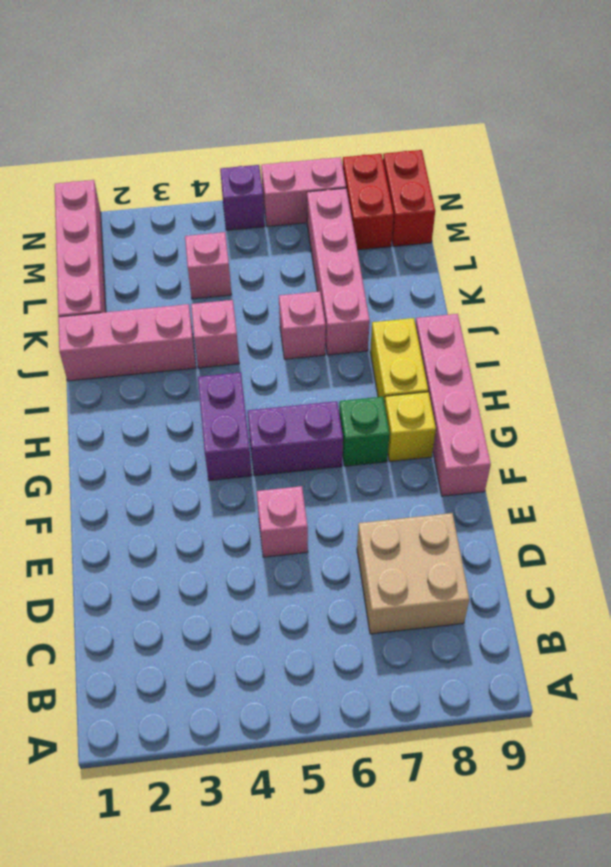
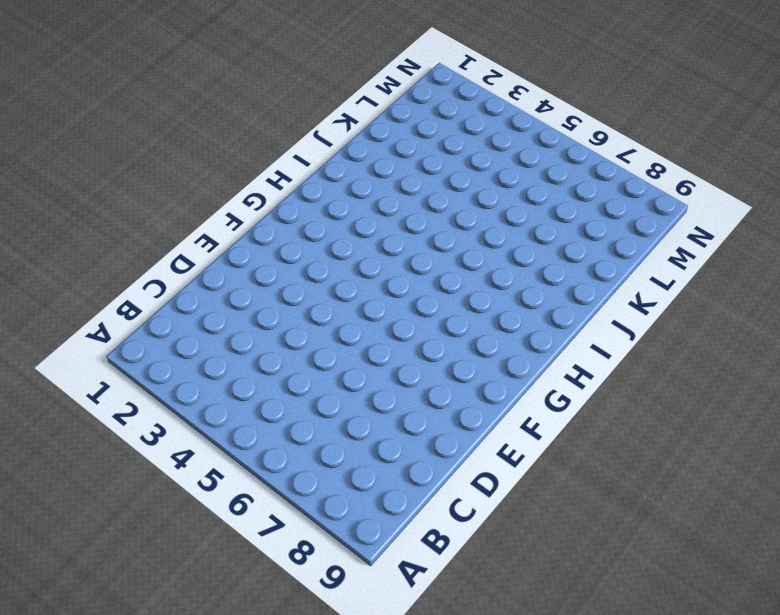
none -> tan 2x2 brick [357,513,469,634]
none -> pink 1x1 brick [257,486,308,557]
none -> pink 1x4 brick [415,314,491,496]

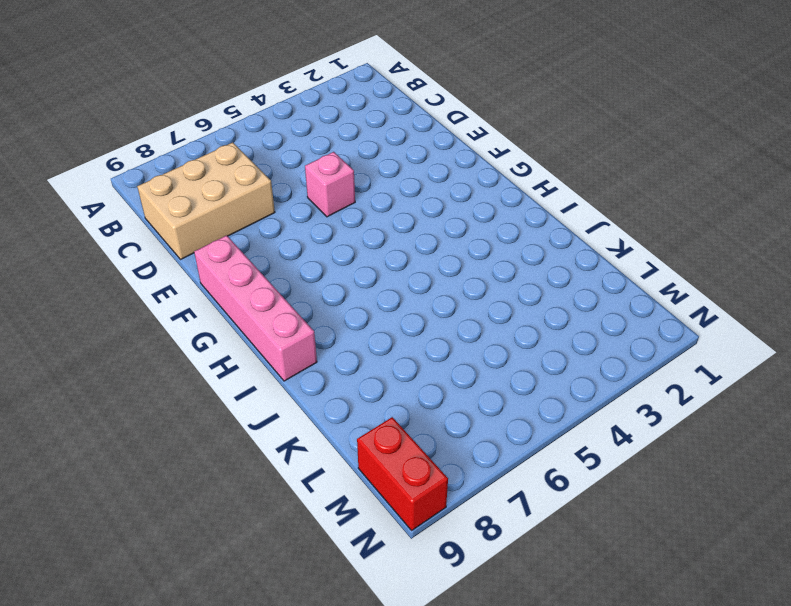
tan 2x3 brick [137,142,275,260] -> tan 2x2 brick [357,513,469,634]
none -> purple 1x2 brick [198,372,252,480]
none -> purple 1x2 brick [248,401,343,476]
none -> green 1x1 brick [339,397,390,466]

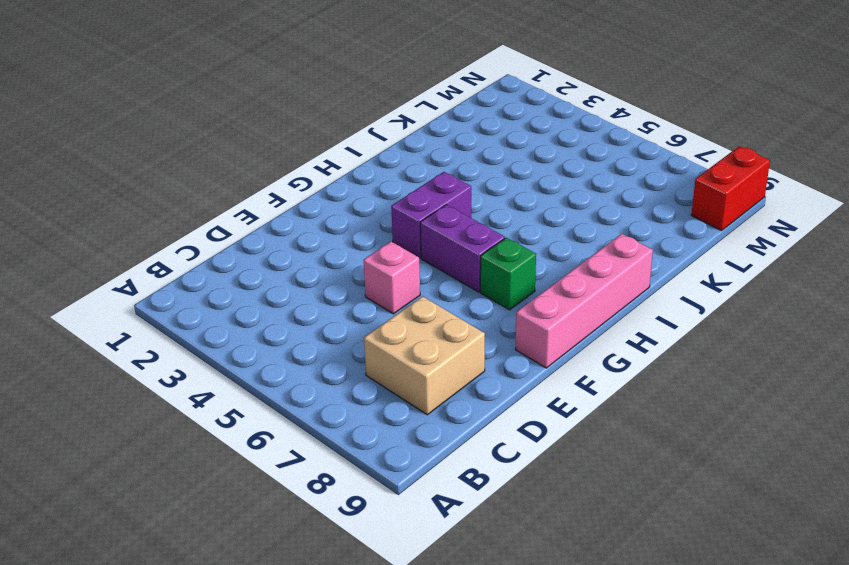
none -> yellow 1x1 brick [385,392,436,462]
none -> yellow 1x2 brick [370,318,428,404]
none -> pink 1x3 brick [58,304,196,381]

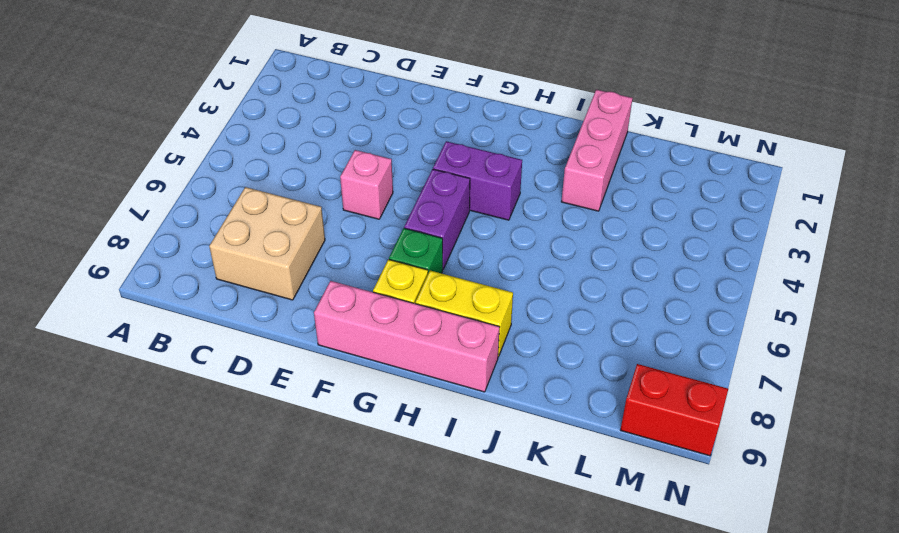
none -> pink 1x1 brick [191,300,239,368]
none -> pink 1x1 brick [279,291,326,359]
none -> pink 1x4 brick [307,188,370,355]

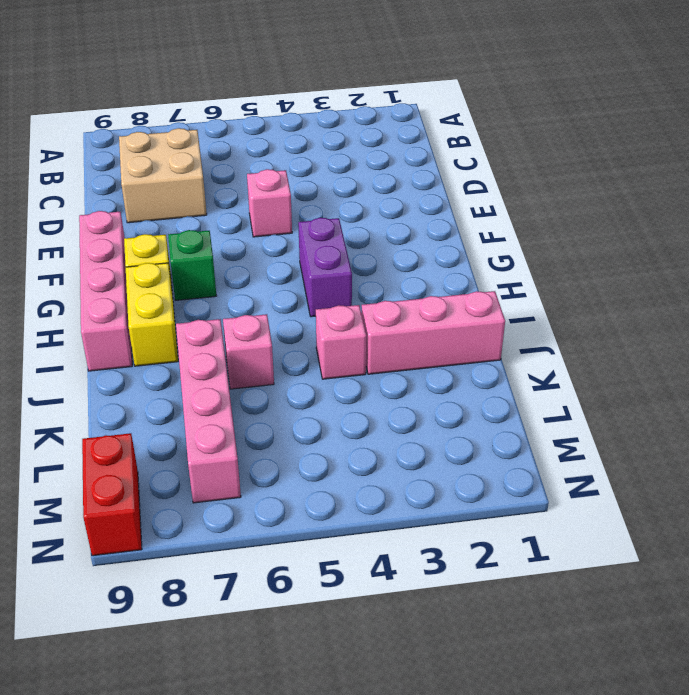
none -> purple 1x2 brick [248,401,343,476]
none -> pink 1x4 brick [55,180,106,317]
none -> pink 1x1 brick [185,232,231,299]

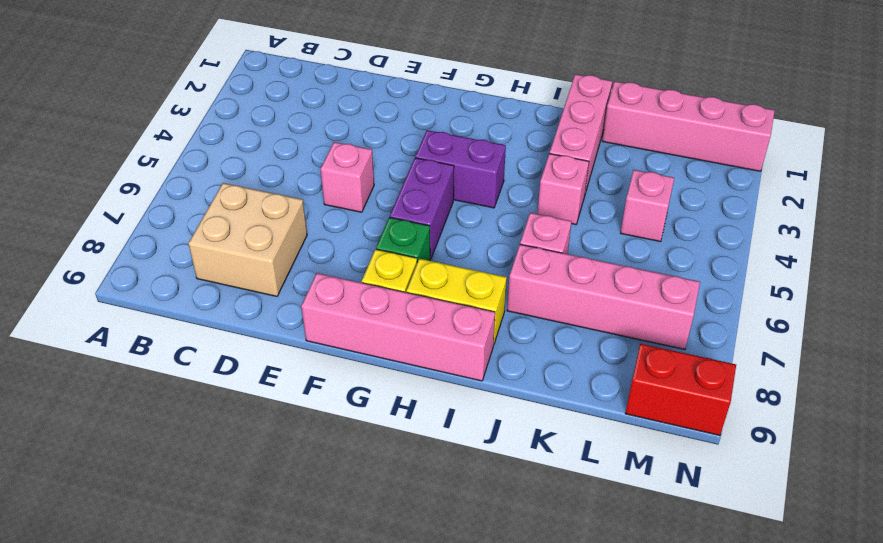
none -> red 1x2 brick [343,154,394,250]
none -> purple 1x1 brick [220,165,265,230]
none -> pink 1x2 brick [261,157,346,227]

